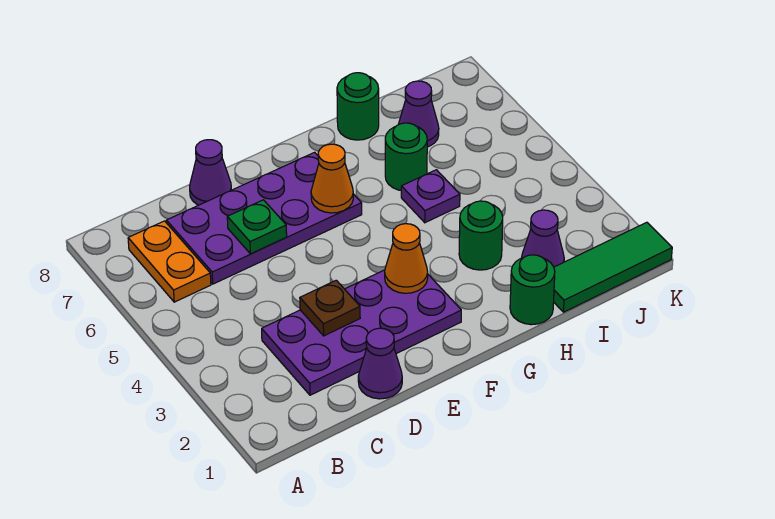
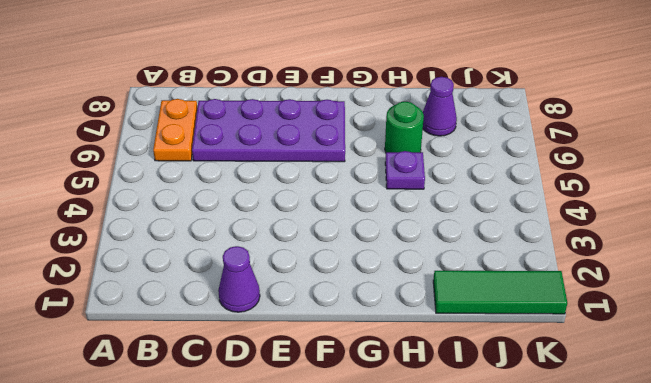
none -> purple 2x4 plate [262,270,461,395]
none -> purple 1x1 cone [190,140,231,205]
none -> green 1x1 round brick [510,255,555,325]

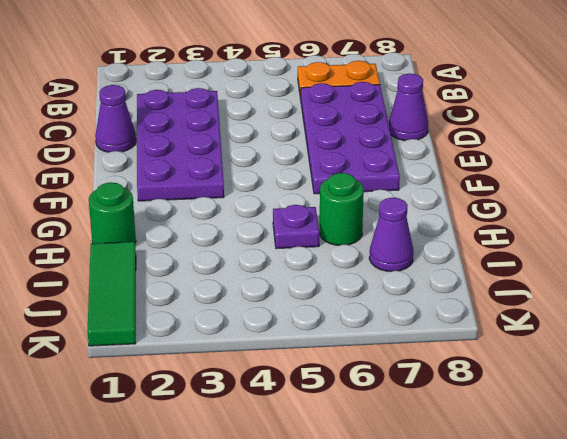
none -> green 1x1 round brick [459,201,503,270]
none -> green 1x1 round brick [337,73,379,140]
none -> purple 1x1 cone [522,210,564,267]

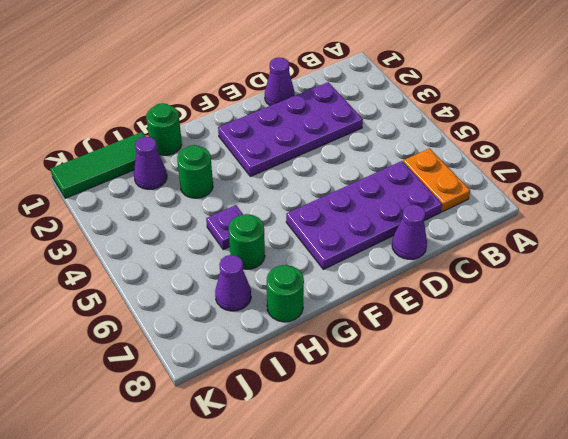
none -> brown 1x1 plate [300,280,360,336]
none -> green 1x1 plate [227,200,287,254]
none -> orange 1x1 cone [385,224,428,293]

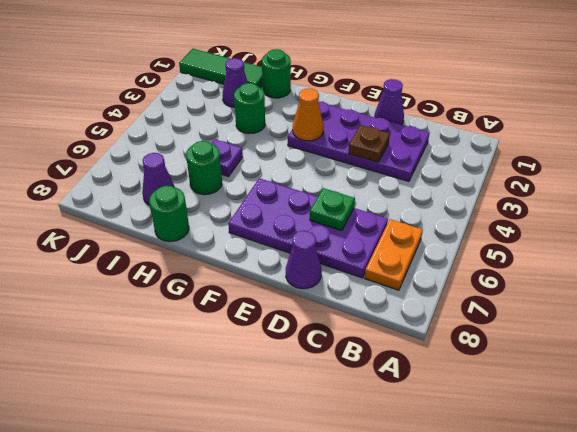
none -> orange 1x1 cone [311,144,353,213]

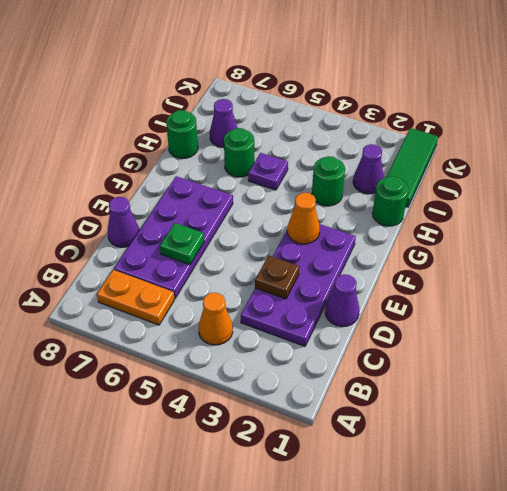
orange 1x1 cone [199,293,233,345] -> orange 1x1 cone moved to [311,144,353,213]

